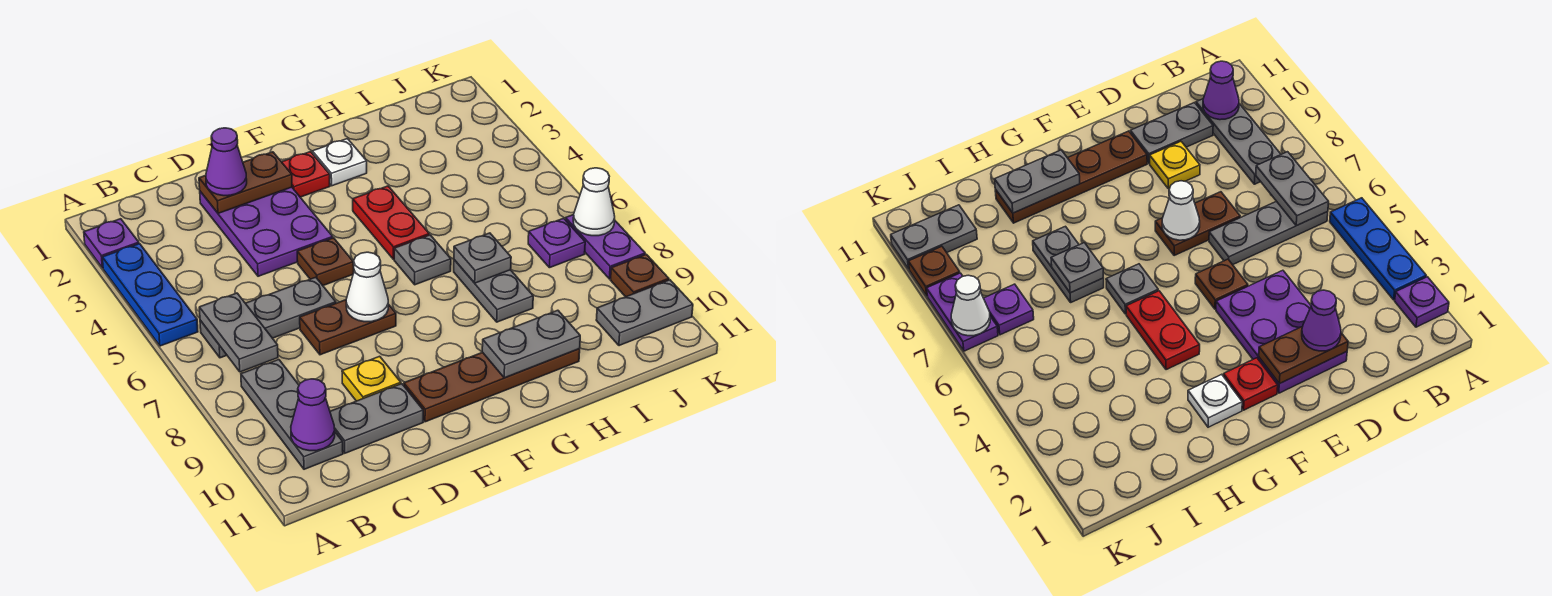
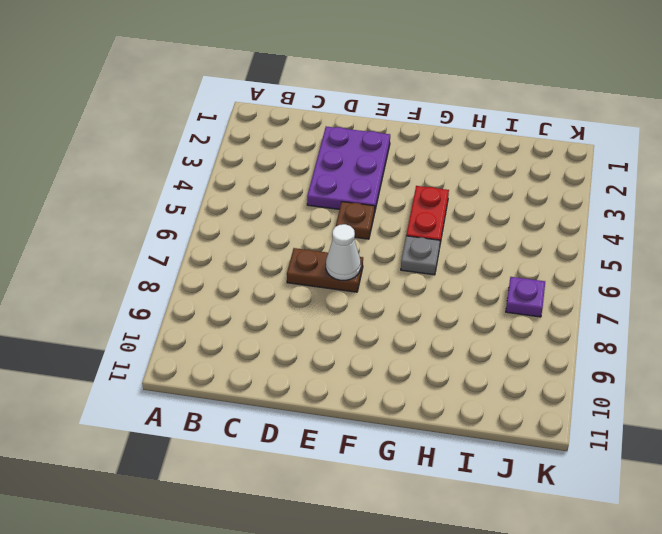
none -> purple 1x1 plate [84,219,139,268]
none -> blue 1x3 plate [102,244,198,346]
none -> grey 1x3 plate [200,277,336,358]

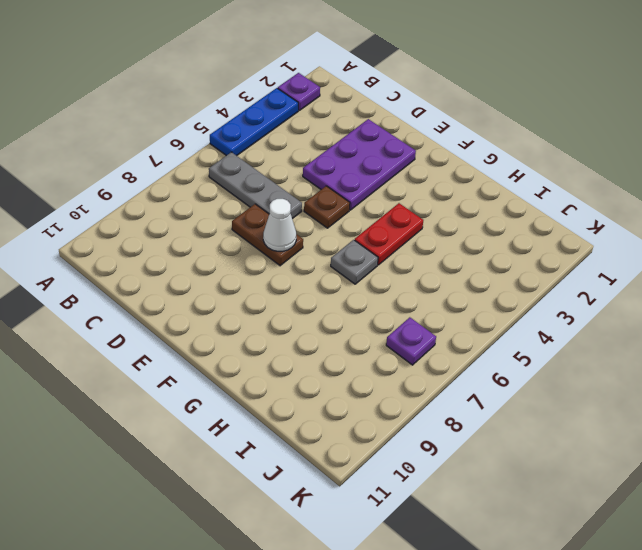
none -> grey 1x3 plate [241,360,343,469]
none -> grey 1x2 plate [330,384,423,453]
none -> yellow 1x1 plate [342,356,401,401]

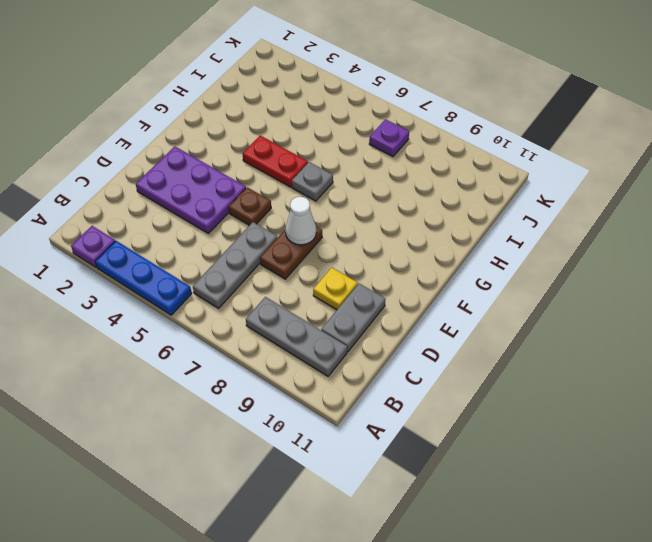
none -> brown 1x4 plate [404,349,580,422]
none -> red 1x1 plate [282,152,330,197]
none -> white 1x1 plate [312,139,367,186]

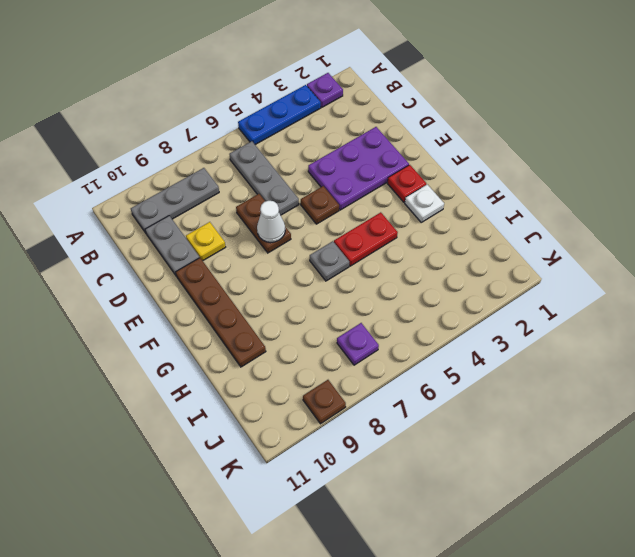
none -> grey 1x2 plate [454,260,533,322]
none -> grey 1x2 plate [596,280,693,346]
none -> purple 1x2 plate [565,215,645,279]

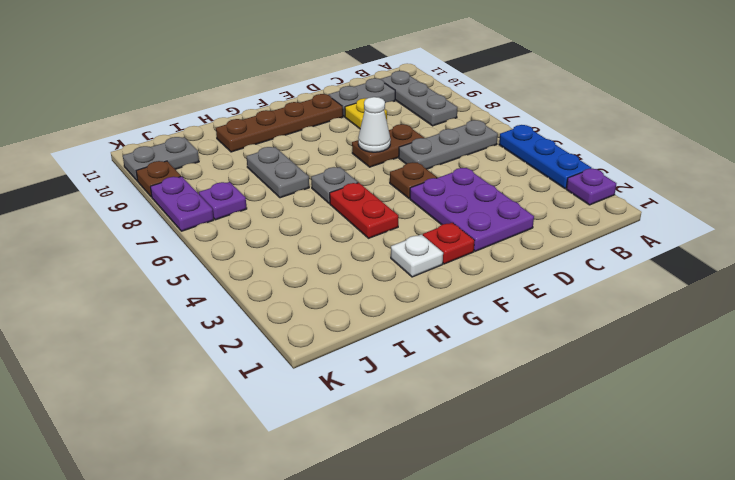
none -> grey 1x2 plate [199,293,278,372]
none -> purple 1x1 cone [291,379,335,451]
none -> brown 1x2 plate [199,152,292,213]

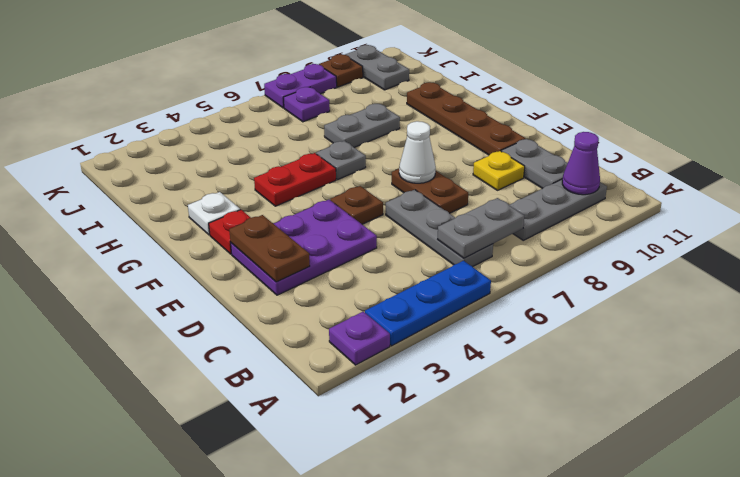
none -> grey 1x2 plate [482,310,580,378]
none -> grey 1x1 plate [454,233,511,283]
none -> white 1x1 cone [573,168,615,236]

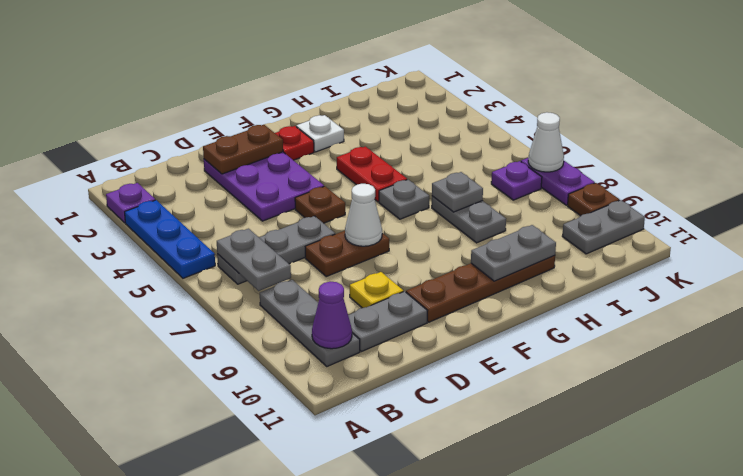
none -> purple 1x1 cone [206,128,247,196]

